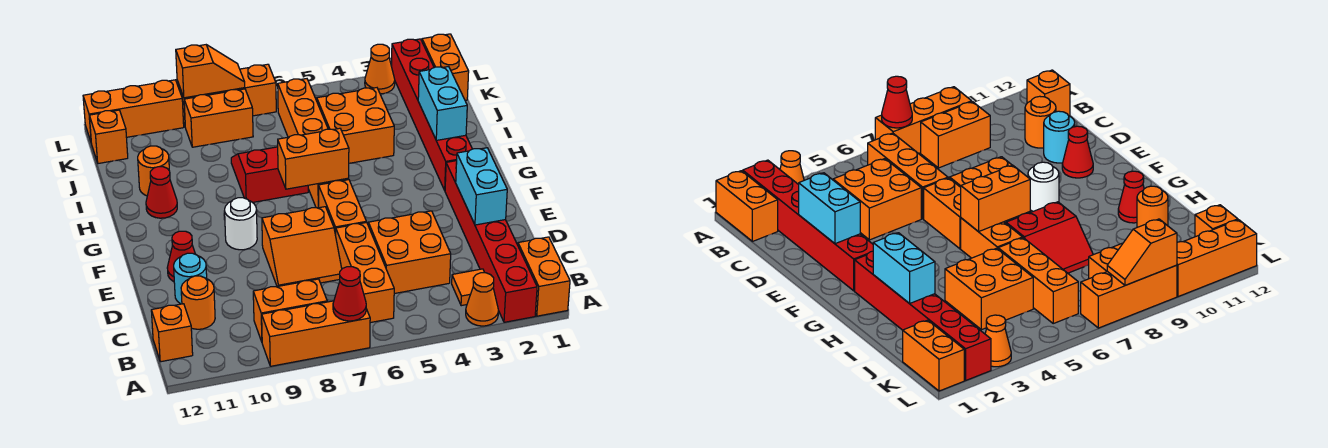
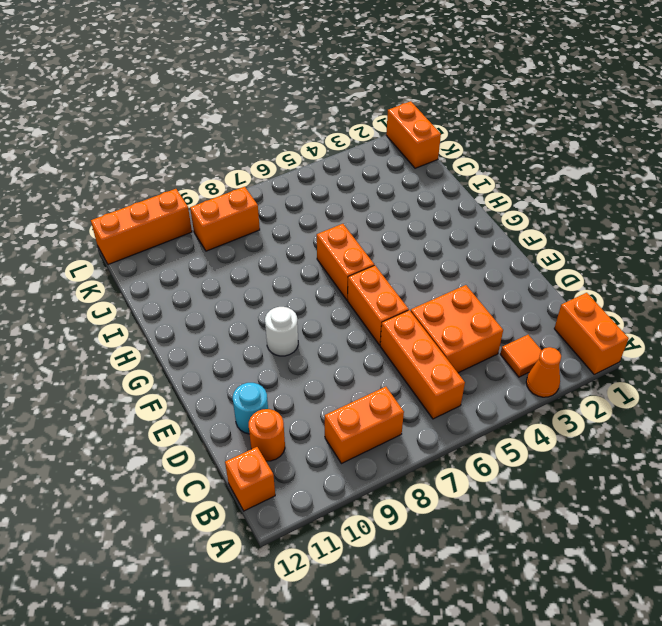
none -> red 1x6 brick [445,161,537,322]
none -> orange 1x3 brick [262,301,370,366]
none -> orange 2x2 slope [262,207,342,287]
none -> red 1x1 cone [167,231,195,282]

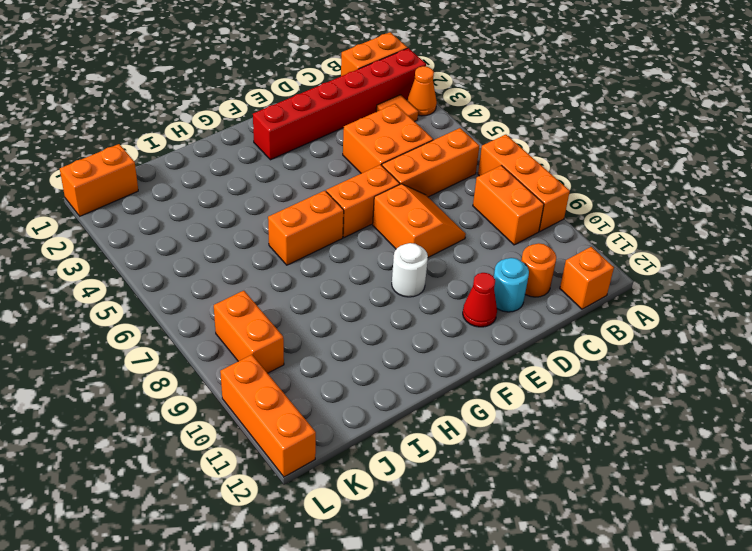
none -> red 1x6 brick [392,39,472,190]
none -> red 2x2 slope [231,147,308,203]
none -> red 1x1 cone [146,167,177,218]
none -> orange 2x2 brick [316,88,394,163]

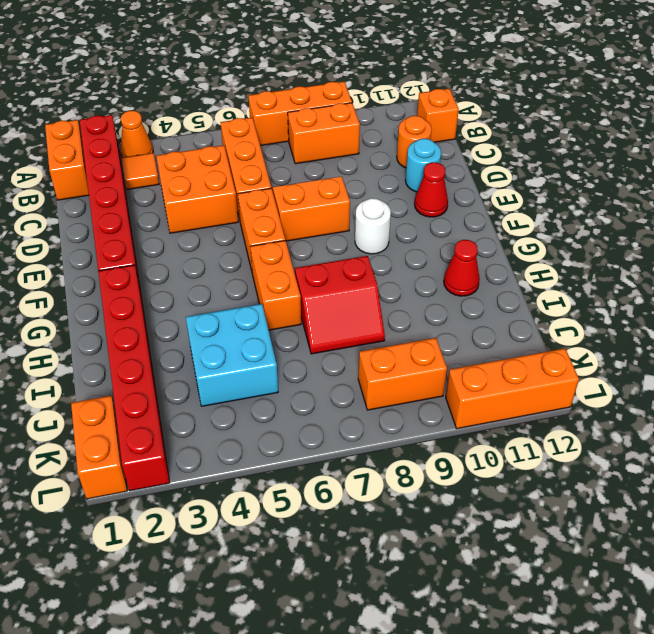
cyan 2x2 brick [186,304,278,406] -> orange 2x2 brick [316,88,394,163]
none -> orange 1x3 brick [278,79,328,137]
none -> orange 1x1 round brick [138,146,169,196]
none -> orange 1x1 brick [89,110,128,164]
none -> orange 1x1 cone [365,44,395,94]

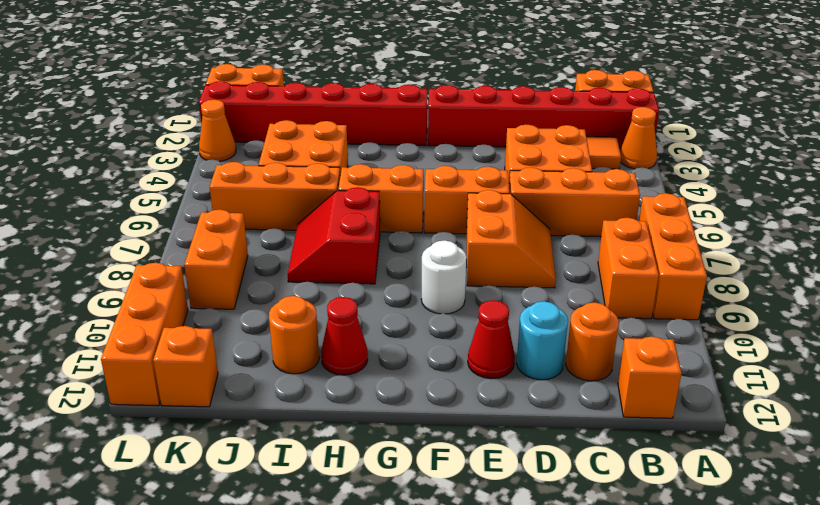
none -> orange 1x3 brick [177,64,276,126]
none -> red 1x1 cone [333,267,366,321]
none -> cyan 1x2 brick [456,148,507,225]
none -> orange 1x2 brick [278,128,349,189]

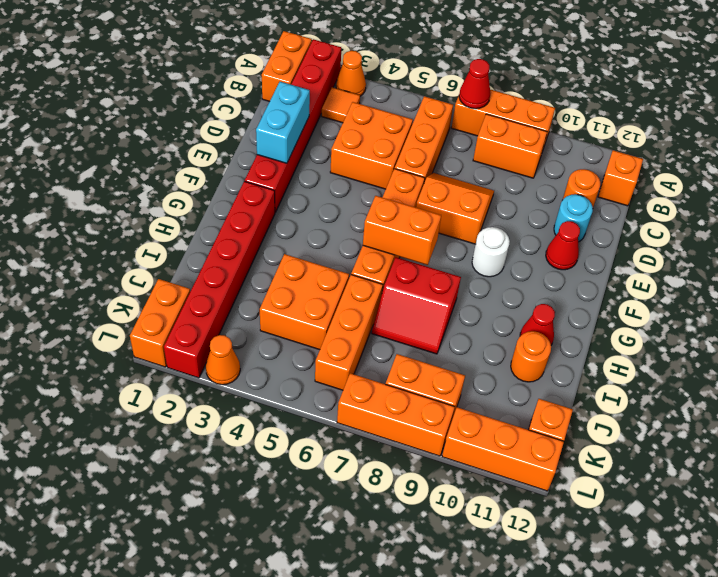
none -> cyan 1x2 brick [418,66,467,140]
none -> orange 1x2 slope [176,45,245,98]

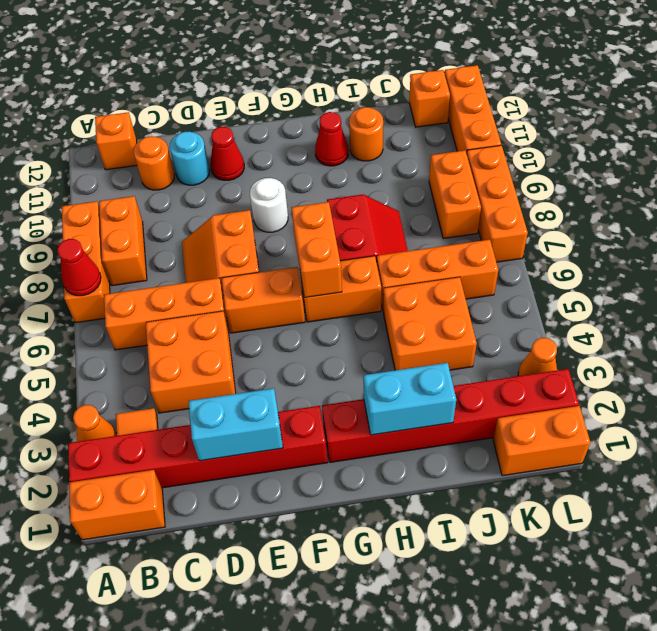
none -> orange 1x2 slope [176,45,245,98]

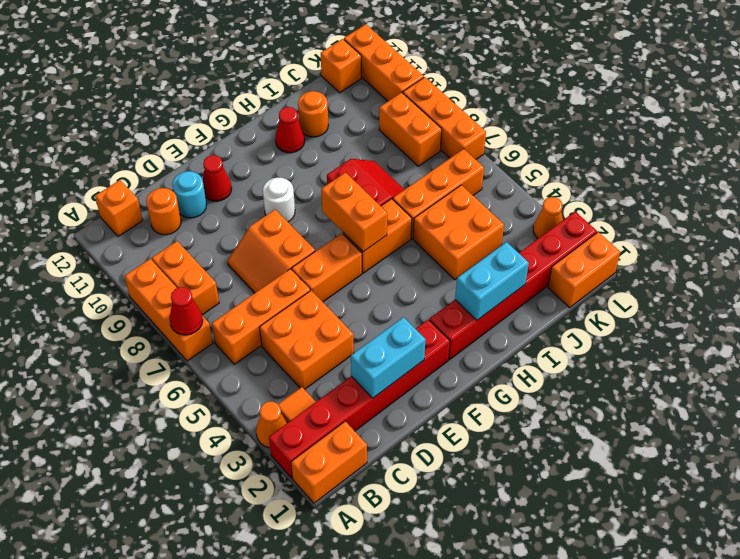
none -> orange 1x2 slope [176,45,245,98]

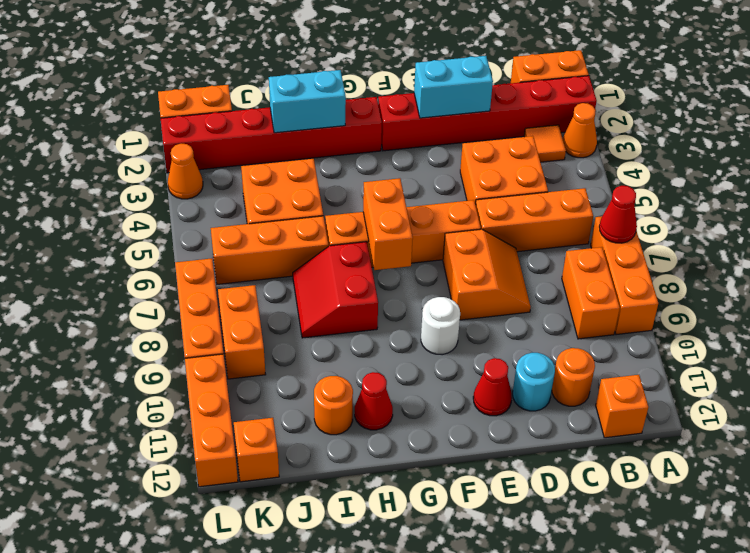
none -> orange 1x2 slope [176,45,245,98]

